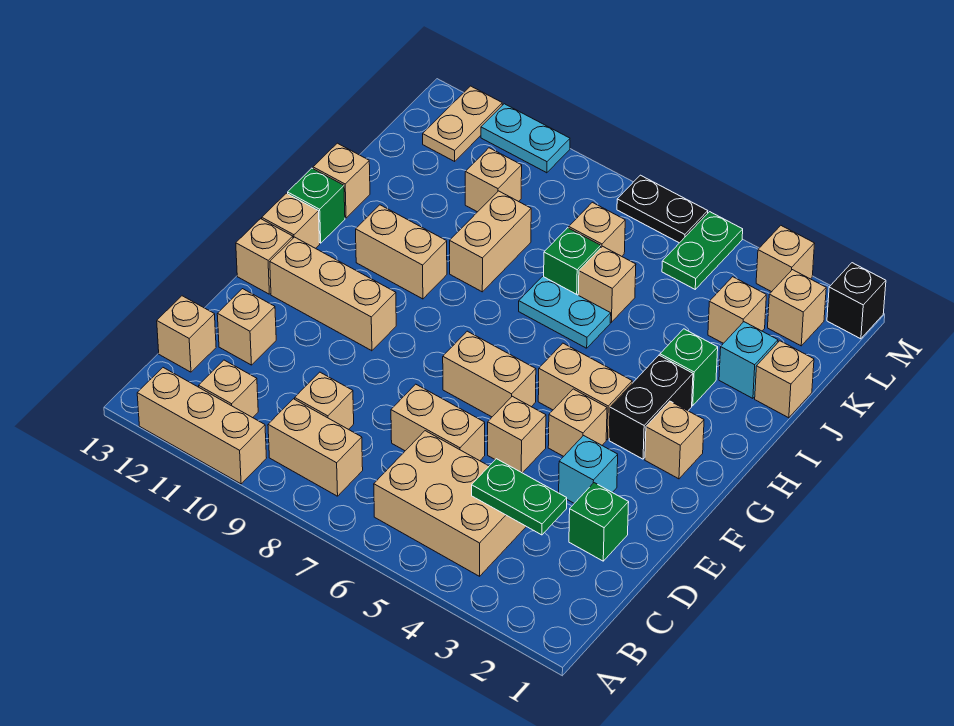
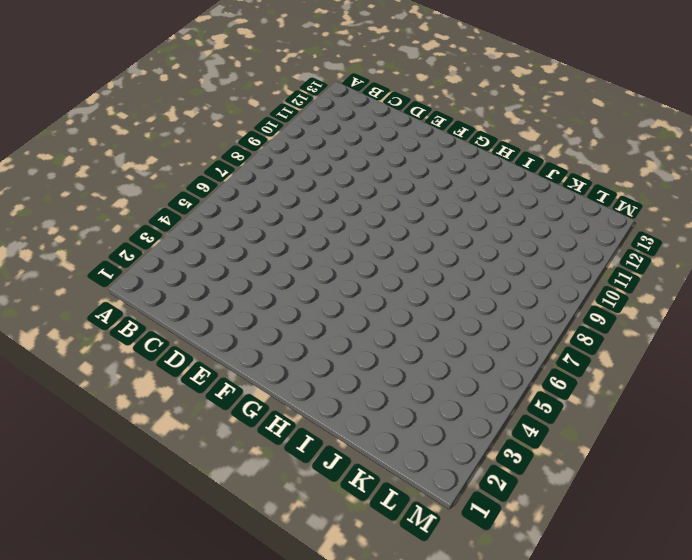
none -> tan 1x3 brick [137,368,266,484]
none -> tan 2x3 brick [374,431,526,576]
none -> tan 1x2 brick [268,399,363,496]
none -> tan 1x1 brick [199,360,258,418]

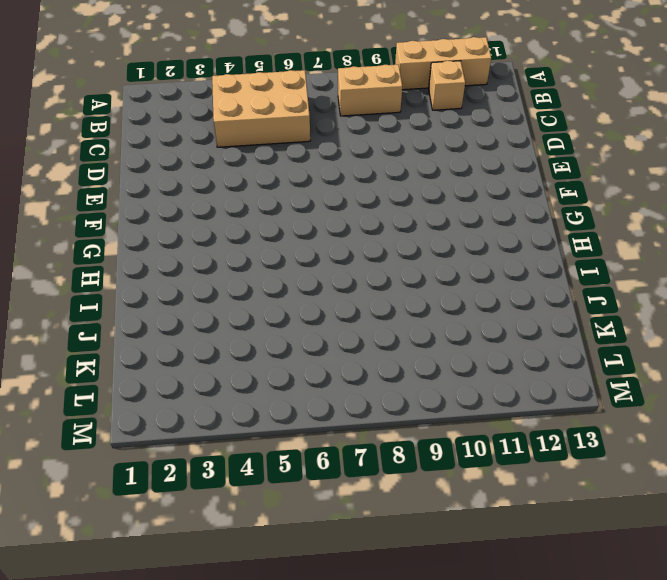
none -> tan 1x1 brick [295,372,354,429]
none -> tan 1x1 brick [157,296,216,372]
none -> green 1x1 brick [569,483,629,561]
none -> tan 1x2 brick [391,384,485,461]

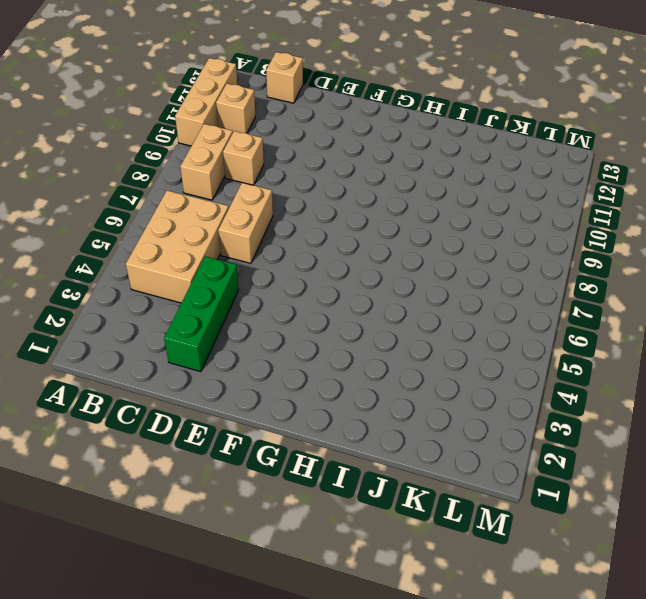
green 1x3 brick [164,256,239,372] -> green 1x1 brick [569,483,629,561]
none -> tan 1x1 brick [217,289,276,365]
none -> cyan 1x1 brick [559,436,618,503]
none -> tan 1x1 brick [488,396,546,473]
none -> tan 1x1 brick [548,389,607,456]

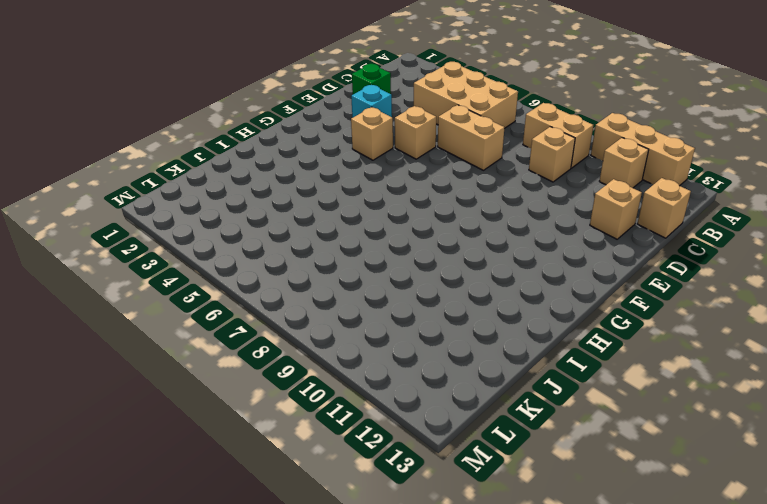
none -> tan 1x2 brick [443,331,536,417]
none -> tan 1x3 brick [270,237,396,351]
none -> tan 1x1 brick [236,219,293,294]
none -> tan 1x1 brick [645,401,704,479]

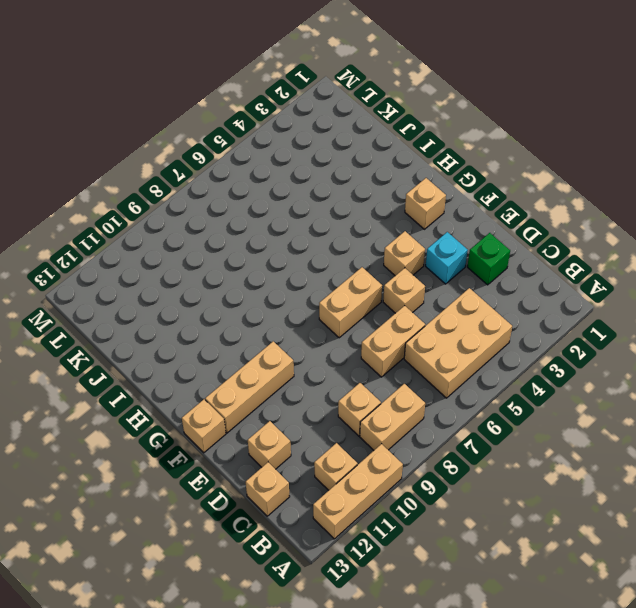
none -> black 1x2 brick [609,355,693,459]
none -> tan 1x2 brick [538,343,632,440]
none -> tan 1x1 brick [262,193,320,248]
none -> tan 1x2 brick [356,205,447,299]

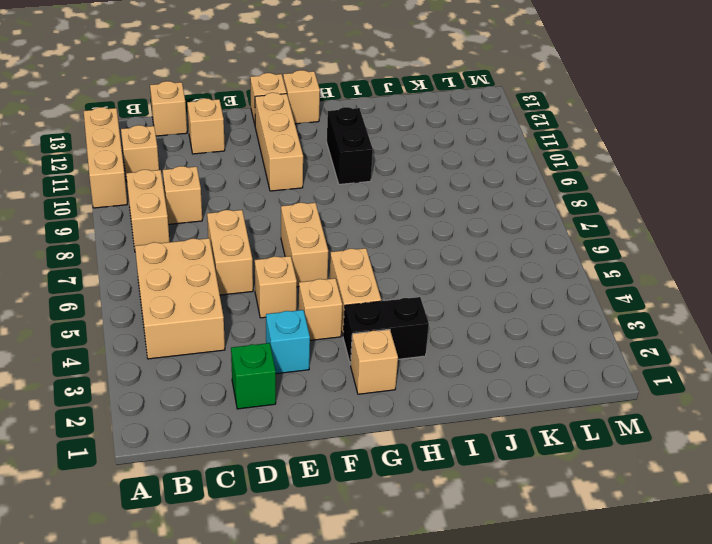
black 1x2 brick [327,107,373,184] -> tan 1x2 brick [356,205,447,299]
none -> green 1x1 brick [288,168,345,243]
none -> green 1x1 brick [660,329,718,406]
none -> cyan 1x2 plate [519,276,611,348]
none -> tan 1x2 brick [450,191,531,292]

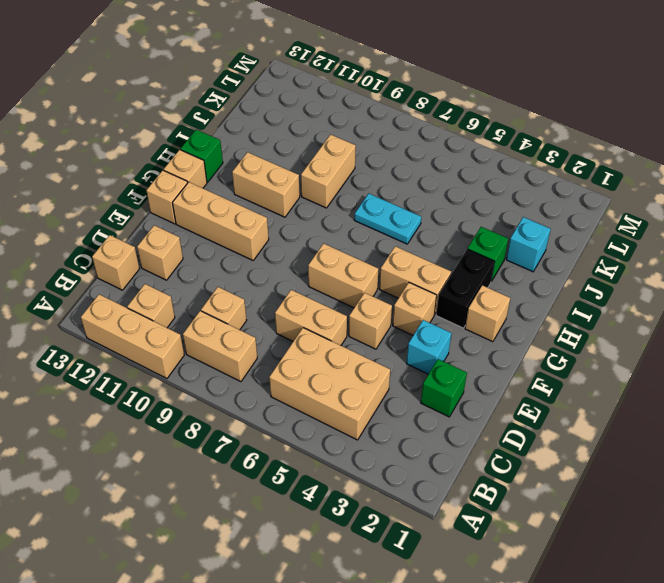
none -> tan 1x1 brick [313,143,370,218]
none -> tan 1x1 brick [755,341,814,418]
none -> tan 1x1 brick [578,246,636,322]
none -> green 1x1 brick [544,228,601,295]

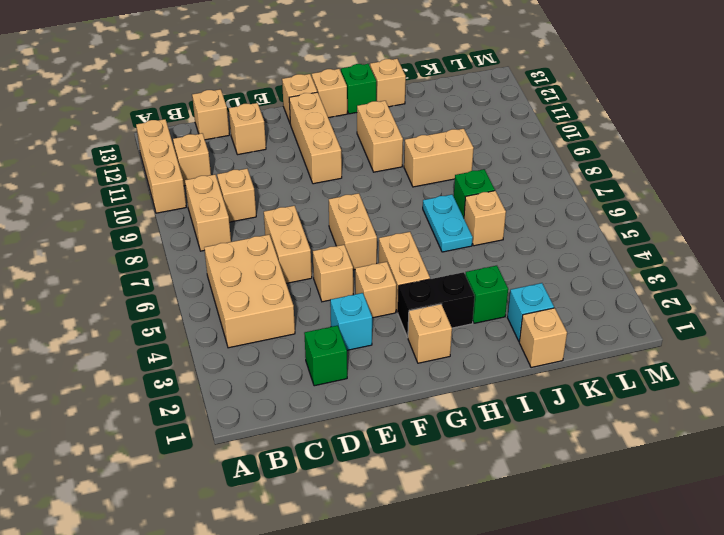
none -> tan 1x1 brick [708,277,766,343]
none -> tan 1x1 brick [569,202,625,256]
none -> tan 1x1 brick [465,148,522,212]
none -> tan 1x1 brick [768,270,826,346]

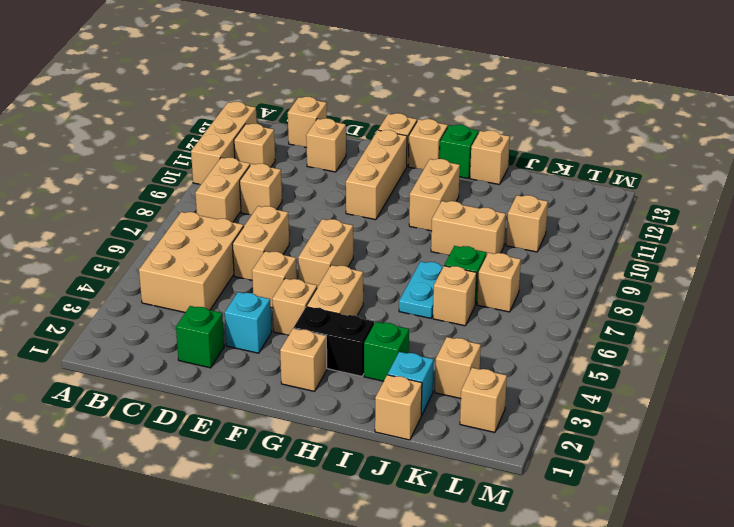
none -> green 1x2 plate [662,212,743,289]
none -> tan 1x2 plate [423,86,502,161]
none -> black 1x1 brick [827,263,886,339]
none -> tan 1x1 brick [756,226,815,292]

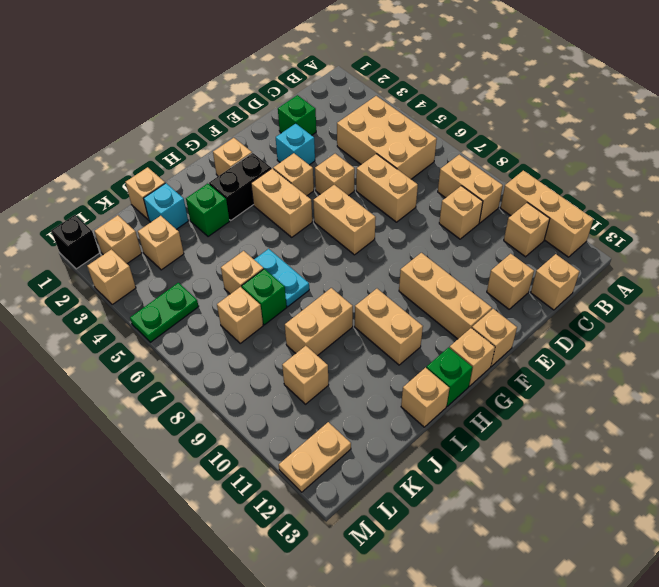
none -> black 1x2 plate [617,175,708,243]
none -> cyan 1x2 plate [481,104,570,173]
none -> green 1x2 plate [472,459,567,535]

